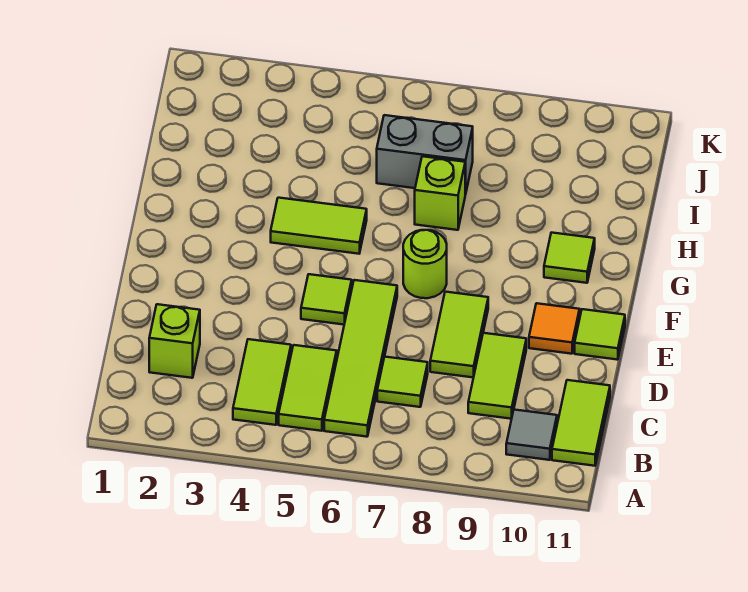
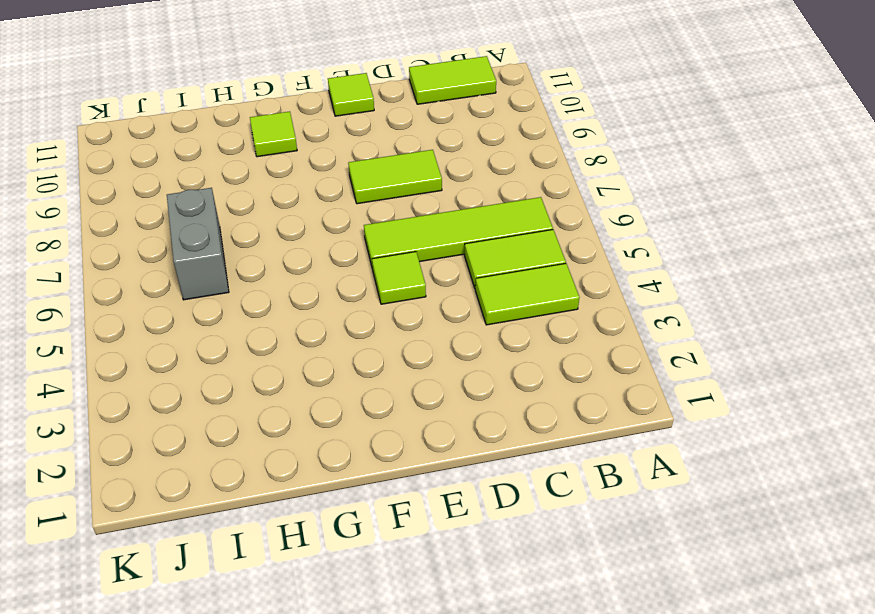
none -> grey 1x1 tile [506,410,557,460]
none -> lime 1x1 brick [149,304,200,378]
none -> lime 1x1 tile [377,357,428,407]

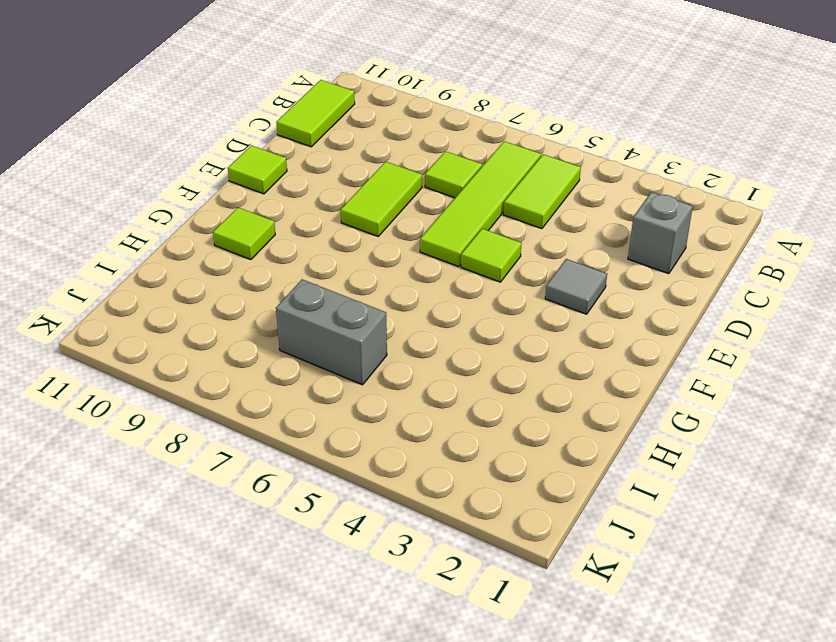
grey 1x1 brick [628,192,693,274] -> lime 1x1 brick [149,304,200,378]
grey 1x1 tile [545,259,607,314] -> grey 1x1 tile moved to [506,410,557,460]
none -> lime 1x2 tile [233,339,291,425]
none -> lime 1x2 tile [468,333,526,419]
none -> orange 1x1 tile [529,303,580,354]

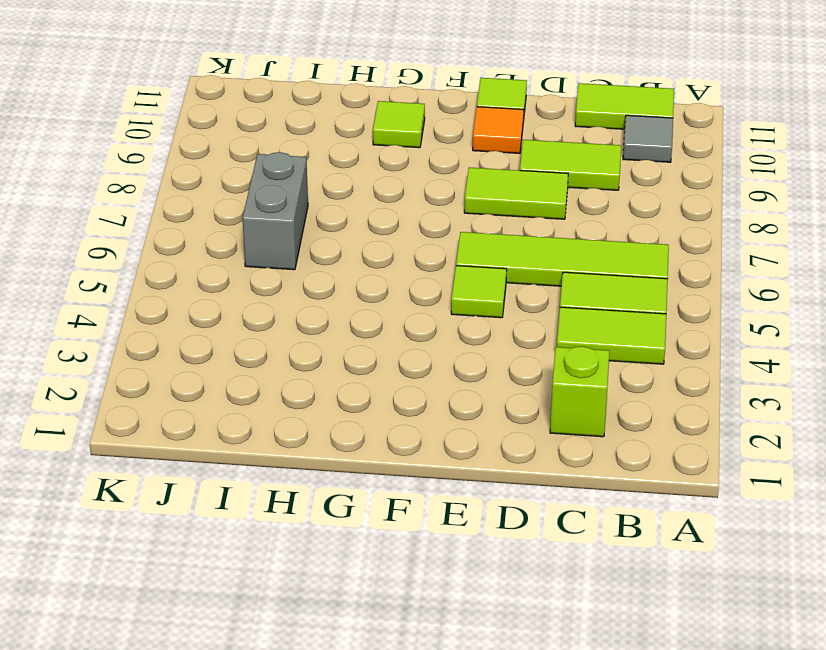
none -> lime 1x1 tile [377,357,428,407]
none -> lime 1x1 round brick [403,230,447,298]
none -> lime 1x2 tile [271,198,367,254]

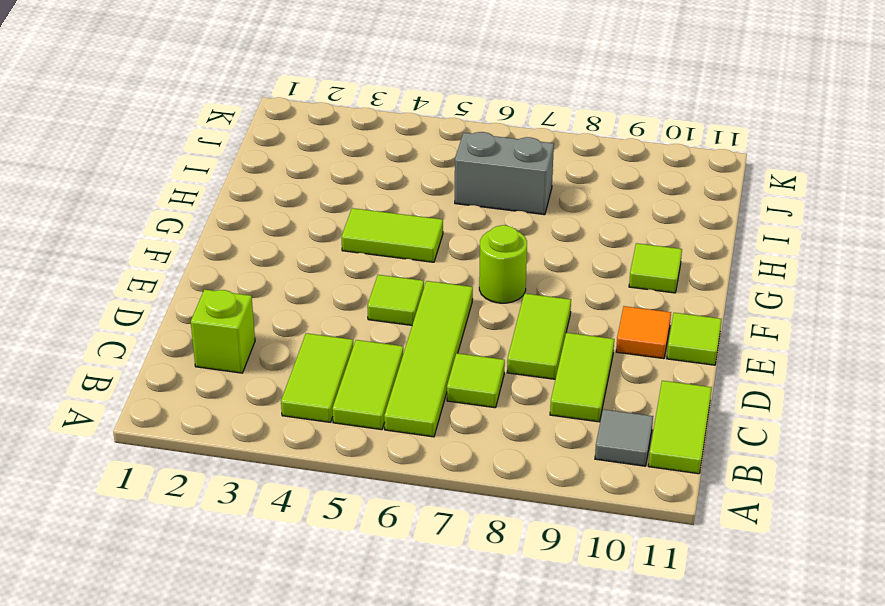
none -> lime 1x1 brick [415,156,465,230]

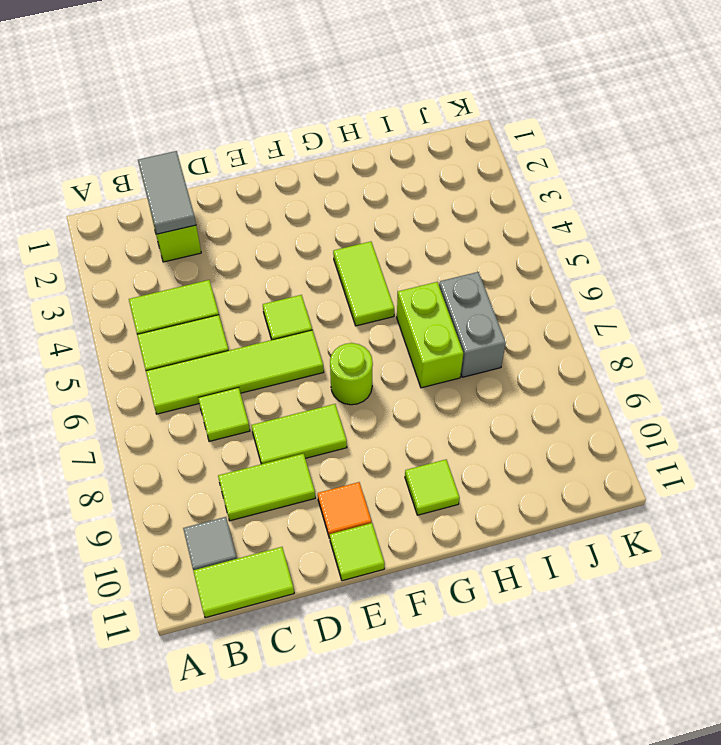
grey 1x2 tile [138,151,196,234] -> none
lime 1x2 brick [397,282,463,388] -> lime 1x1 brick [415,156,465,230]

